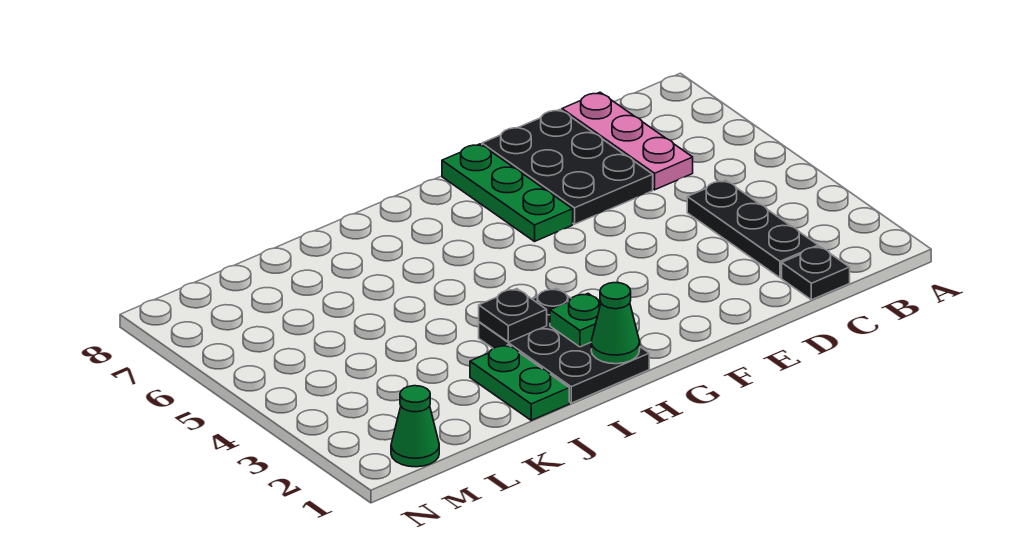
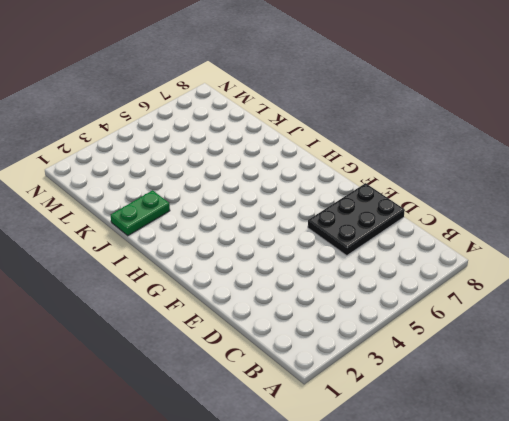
none -> black 1x1 plate [782,246,850,300]
none -> black 1x3 plate [687,180,818,278]

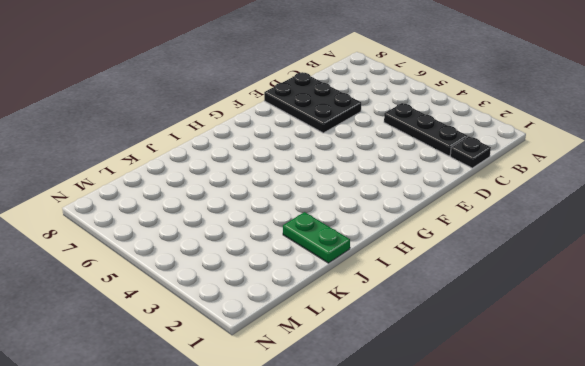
none -> pink 1x3 plate [562,92,693,190]
none -> green 1x3 plate [442,144,573,241]

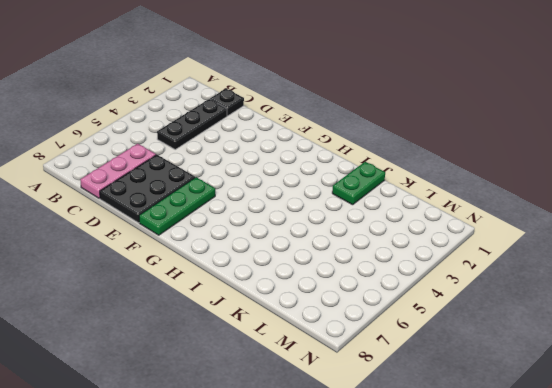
none -> black 2x3 plate [479,288,649,403]
none -> green 1x1 cone [391,386,439,467]

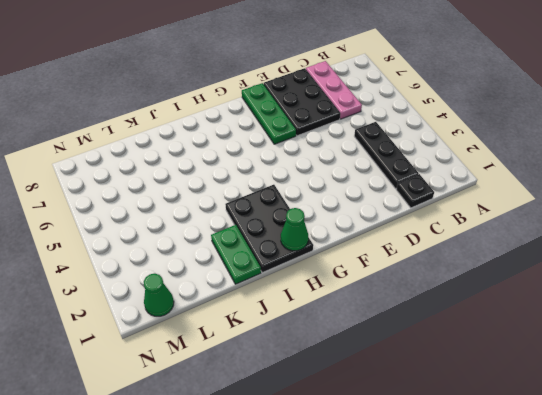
none -> green 1x1 plate [550,294,601,347]
none -> black 1x1 plate [479,289,547,342]

